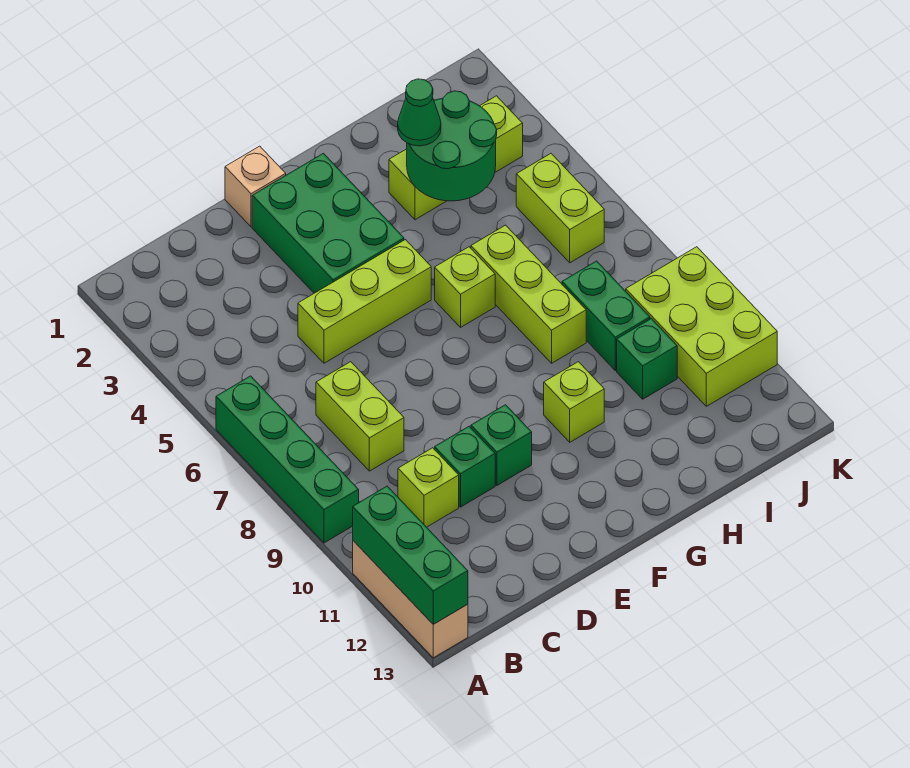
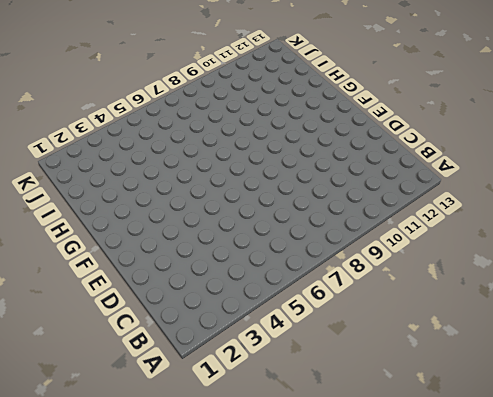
none -> green 1x4 brick [216,376,359,543]
none -> tan 1x3 brick [353,541,468,658]
none -> lime 1x2 brick [316,362,404,471]

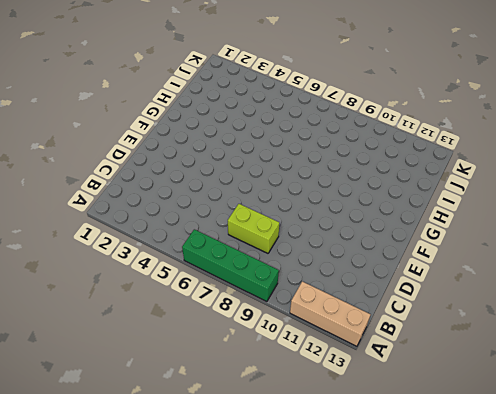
none -> lime 1x1 brick [398,448,459,527]
none -> lime 1x3 brick [298,240,431,363]
none -> green 1x1 brick [435,426,495,507]

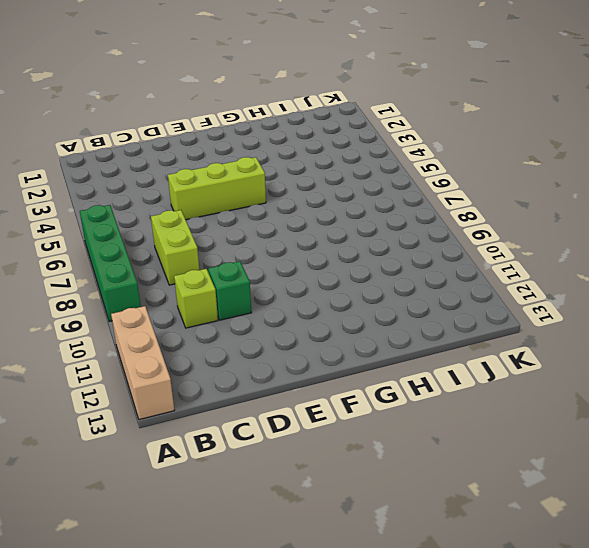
none -> tan 1x1 brick [225,146,286,227]
none -> green 2x3 brick [252,153,404,293]
none -> green 1x1 brick [471,405,532,485]

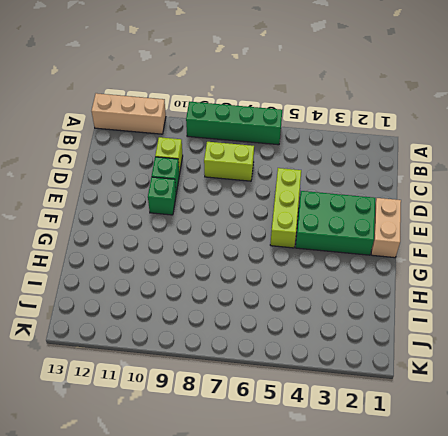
tan 1x2 brick [371,198,401,258] -> tan 1x1 brick [225,146,286,227]
none -> lime 1x1 brick [435,247,495,327]
none -> lime 1x1 brick [544,362,604,442]
none -> lime 1x3 brick [389,96,523,220]

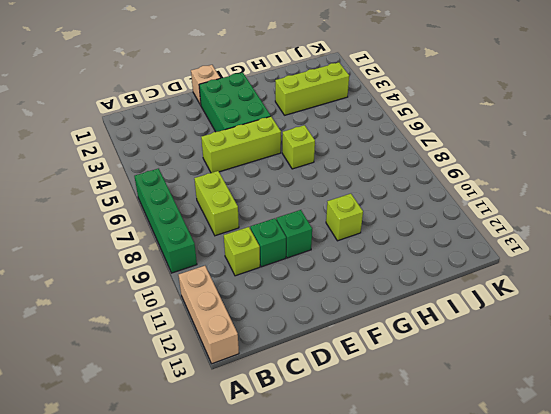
none -> lime 1x3 brick [471,225,586,363]
none -> green 1x2 brick [562,261,650,370]
none -> green 1x1 brick [617,319,677,399]

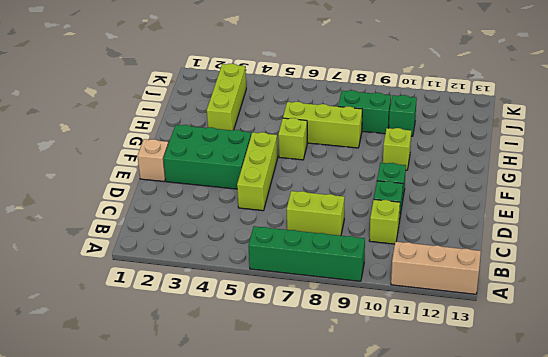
none -> lime 1x2 brick [516,154,604,263]
none -> lime 2x3 brick [626,247,777,406]
none -> green 1x3 brick [353,486,468,624]

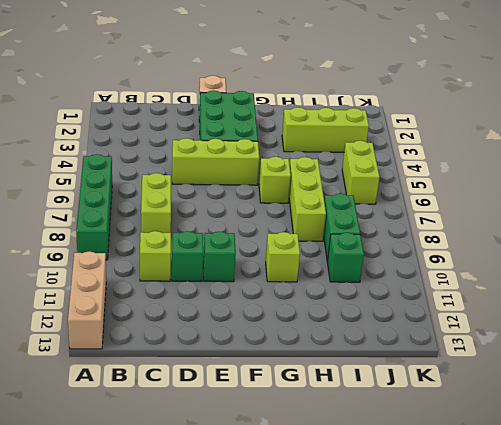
none -> lime 2x3 brick [626,247,777,406]
none -> green 1x3 brick [353,486,468,624]
none -> green 2x2 round brick [407,91,497,201]

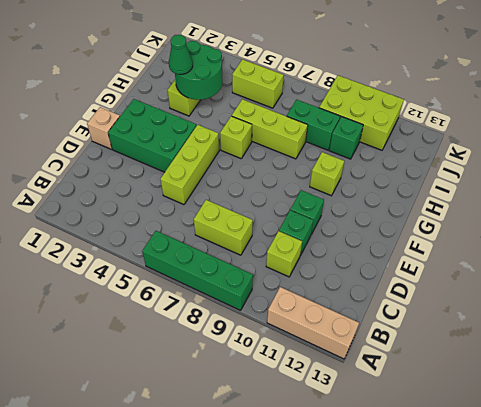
none -> green 1x3 brick [353,486,468,624]

